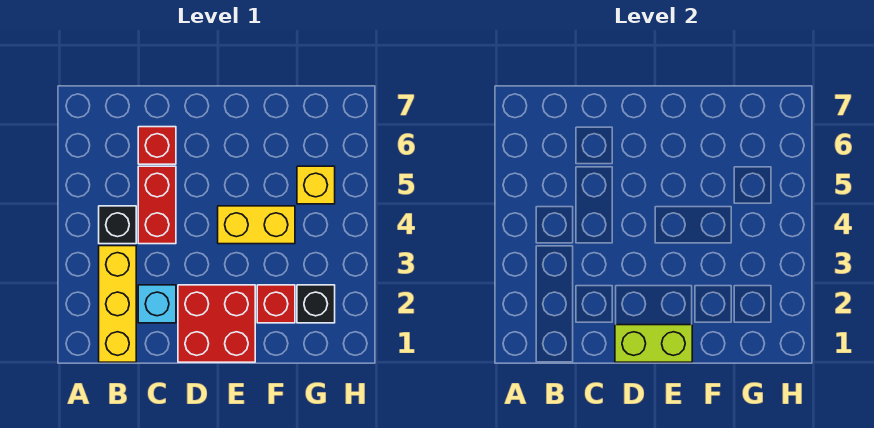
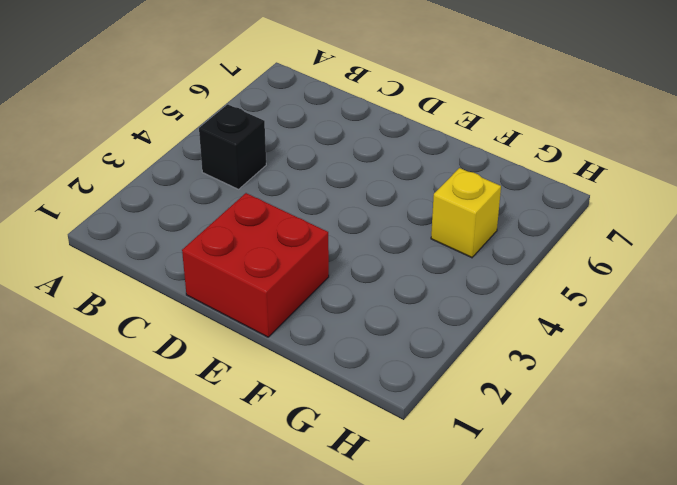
none -> yellow 1x3 brick [99,246,136,362]
none -> cyan 1x1 brick [138,285,176,323]

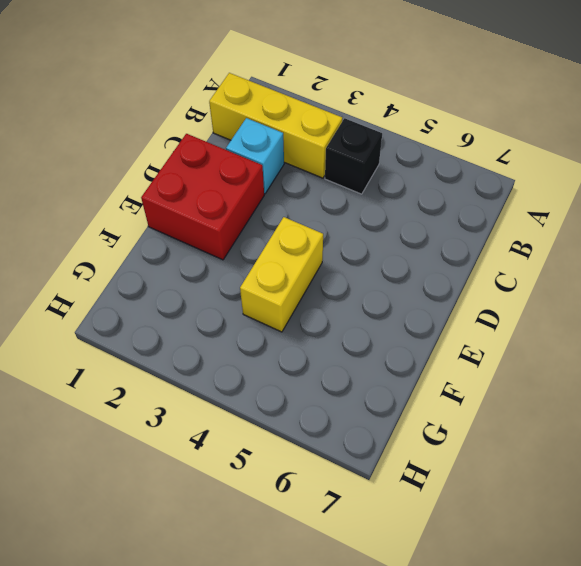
none -> red 1x2 brick [138,166,176,244]
none -> red 1x1 brick [138,127,176,164]

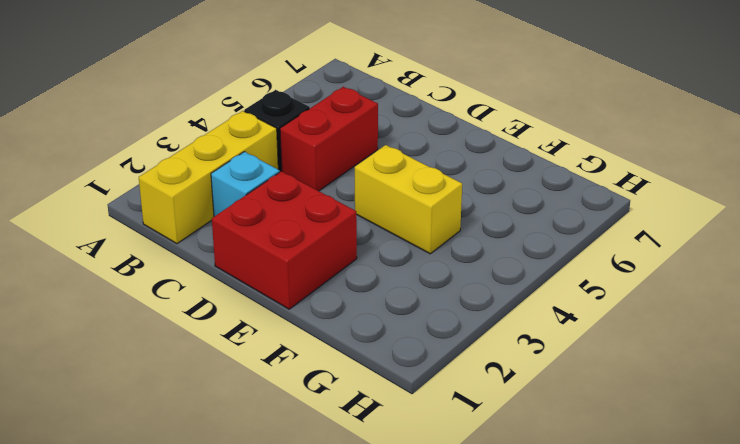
none -> red 1x1 brick [138,127,176,164]
none -> red 1x1 brick [257,285,295,323]

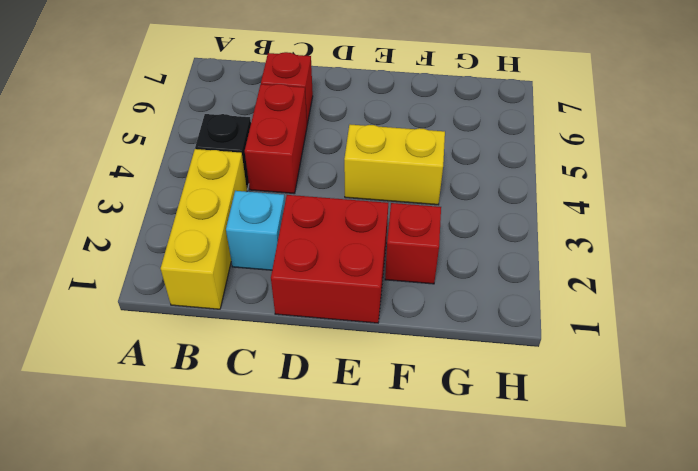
none -> black 1x1 brick [297,285,335,323]
none -> yellow 1x1 brick [297,166,335,204]

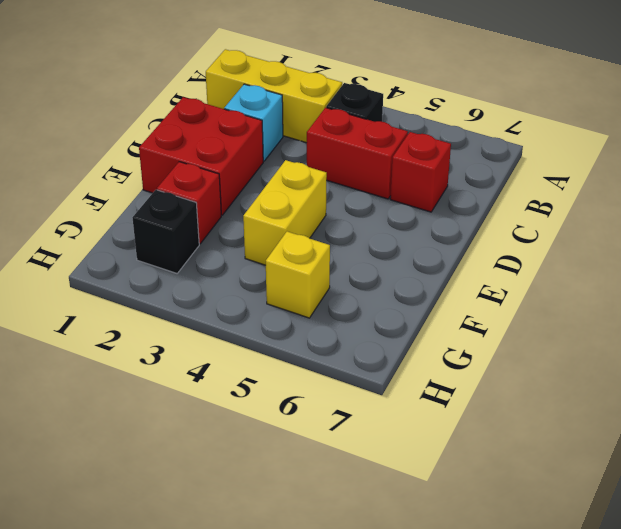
none -> lime 1x2 brick [615,325,692,362]

